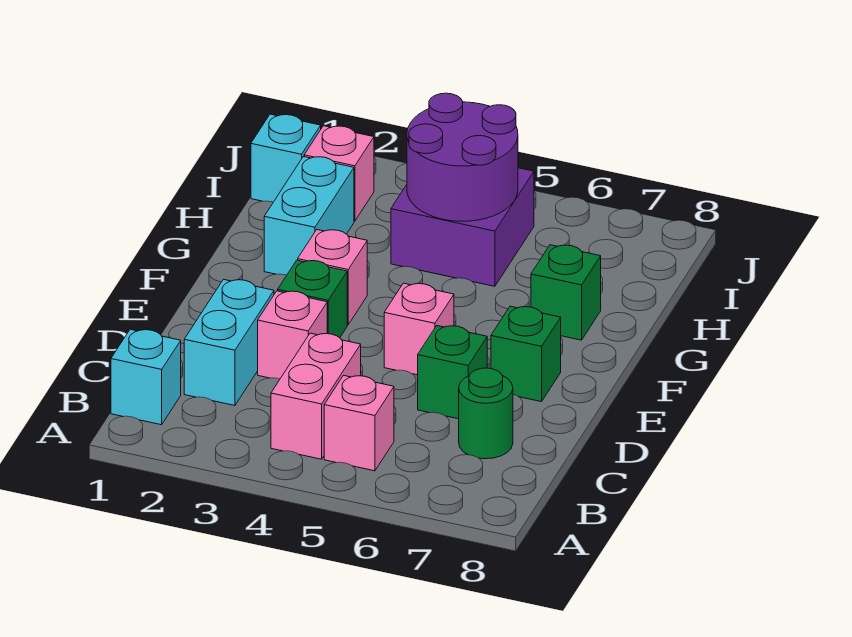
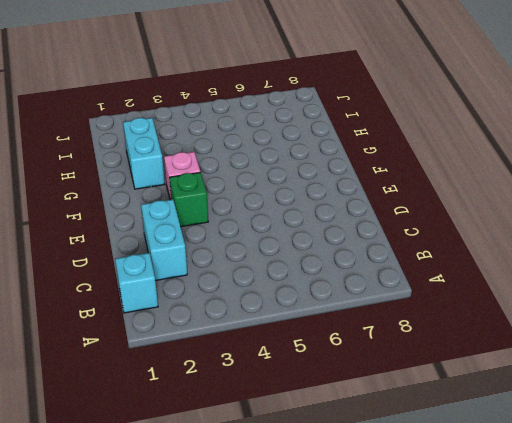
none -> pink 1x2 brick [271,333,361,459]
none -> pink 1x1 brick [324,376,394,471]
none -> green 1x1 round brick [459,368,513,459]

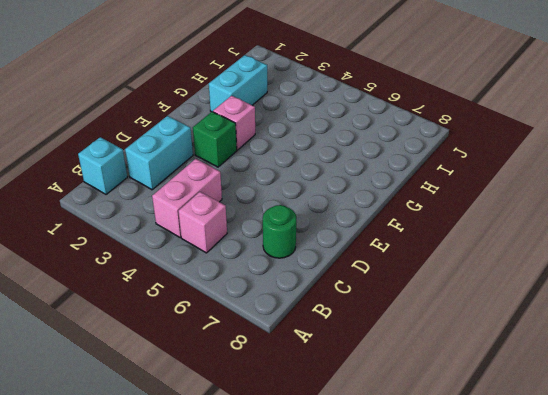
none -> pink 1x1 brick [258,291,327,379]
none -> green 1x1 brick [418,326,487,419]
none -> pink 1x1 brick [384,283,454,375]

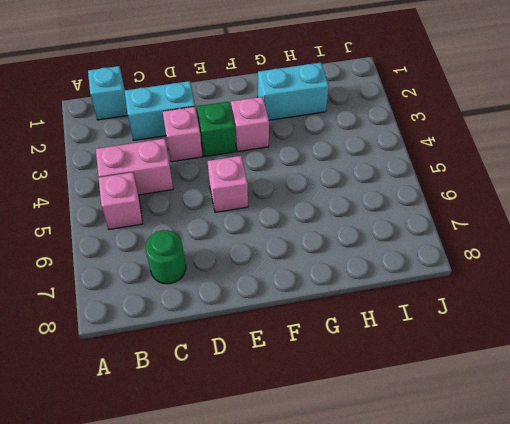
none -> green 1x1 brick [418,326,487,419]
none -> green 1x1 brick [491,306,561,402]
none -> green 1x1 brick [531,245,601,340]

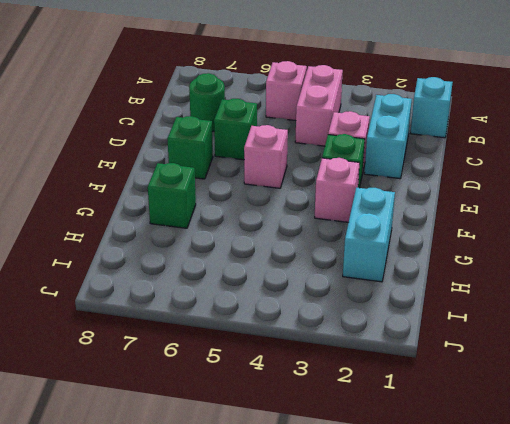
none -> purple 2x2 brick [391,168,534,286]
none -> cyan 1x1 brick [251,114,321,202]
none -> pink 1x1 brick [304,126,374,221]

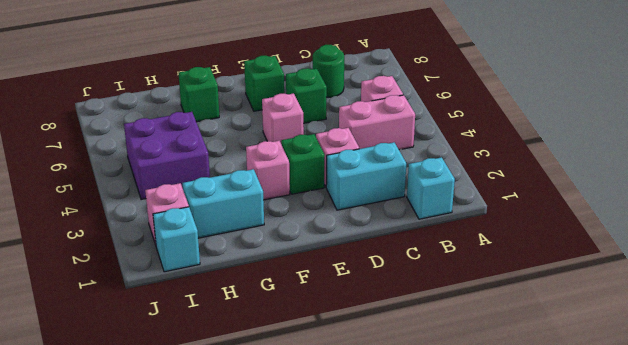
none -> purple 2x2 round brick [407,93,518,221]

